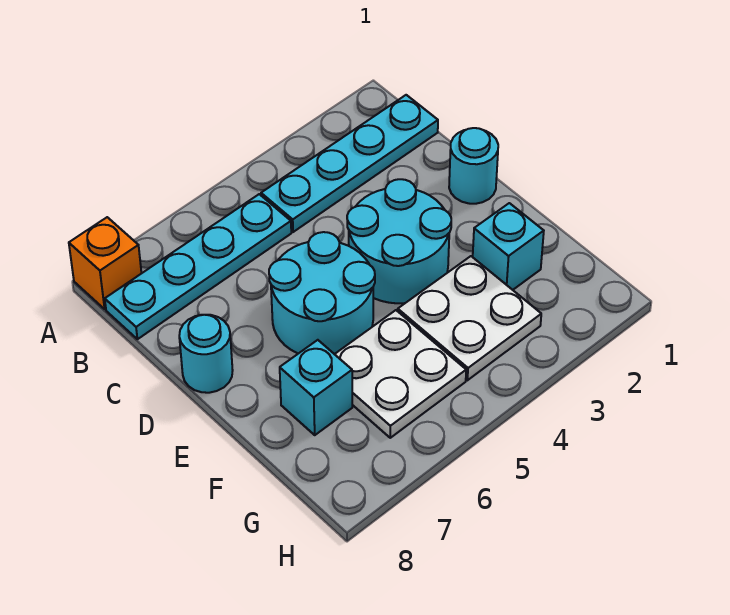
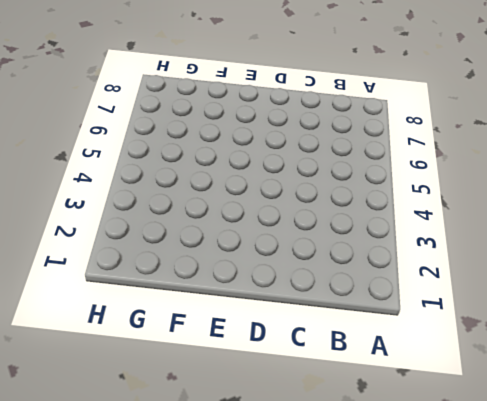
none -> orange 1x1 brick [69,217,141,309]
none -> cyan 1x4 plate [261,95,438,232]

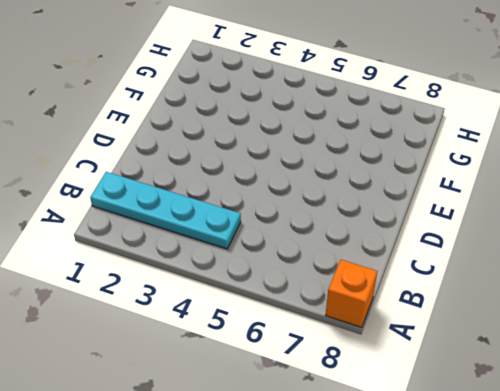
none -> cyan 1x4 plate [105,194,291,339]
none -> cyan 1x1 round brick [449,128,498,204]

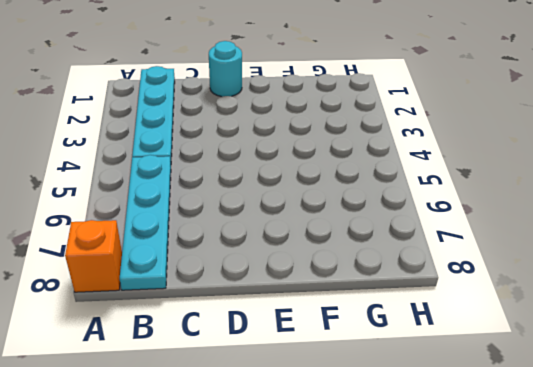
none -> cyan 2x2 round brick [347,179,451,303]
none -> cyan 2x2 round brick [269,232,375,354]

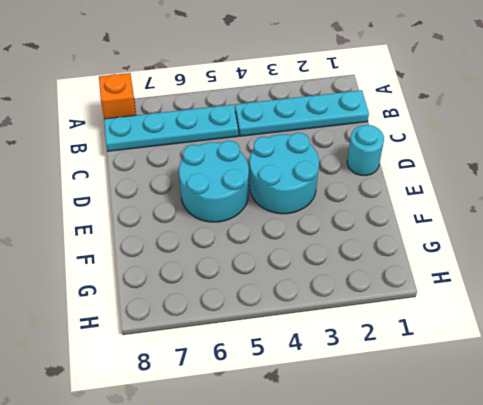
none -> cyan 1x1 round brick [179,315,233,393]
none -> cyan 1x1 brick [473,203,544,290]

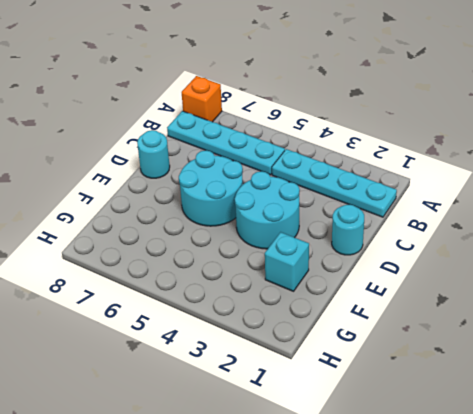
none -> white 2x2 plate [398,256,541,380]
none -> white 2x2 plate [335,310,466,438]

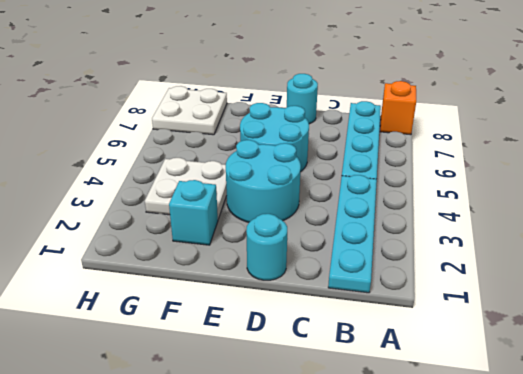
white 2x2 plate [152,86,227,135] -> white 2x2 plate moved to [335,310,466,438]
none -> cyan 1x1 brick [280,340,352,435]

